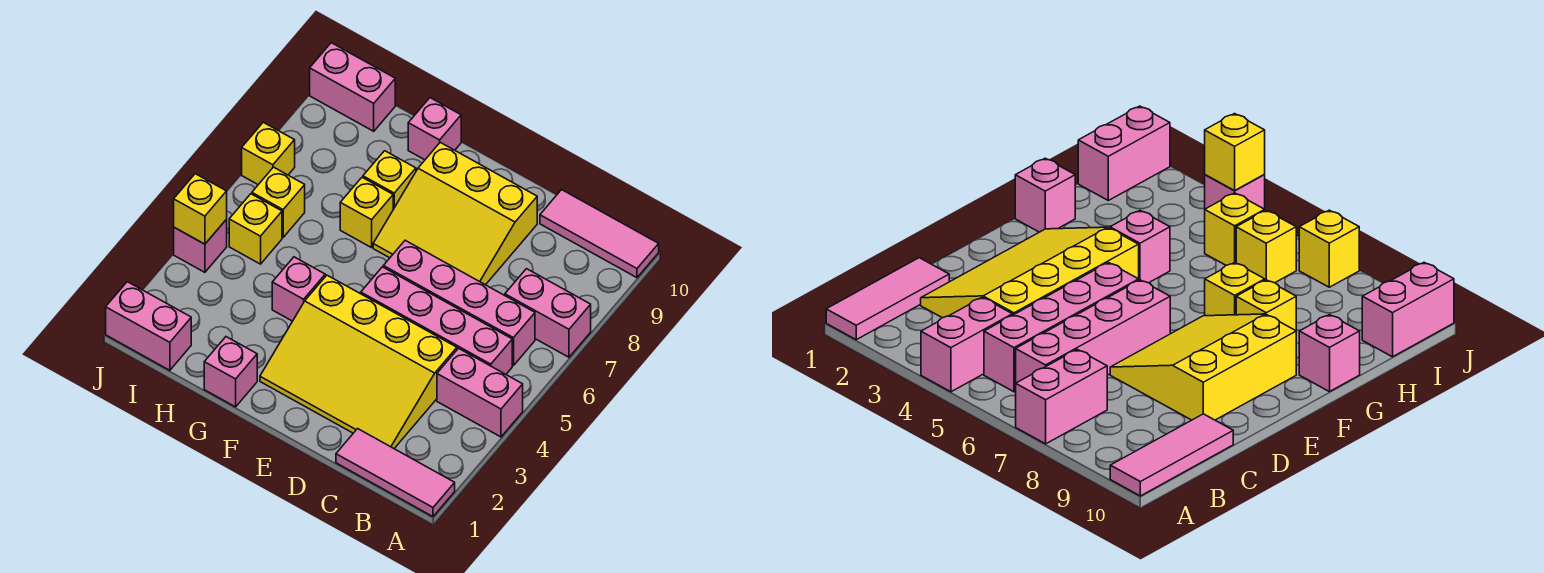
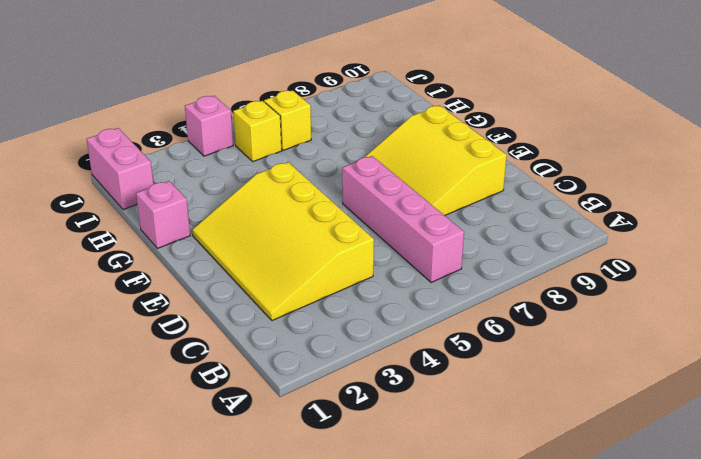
none -> pink 1x3 tile [336,429,455,517]
none -> pink 1x2 brick [437,348,523,437]
none -> pink 1x2 brick [505,269,591,357]

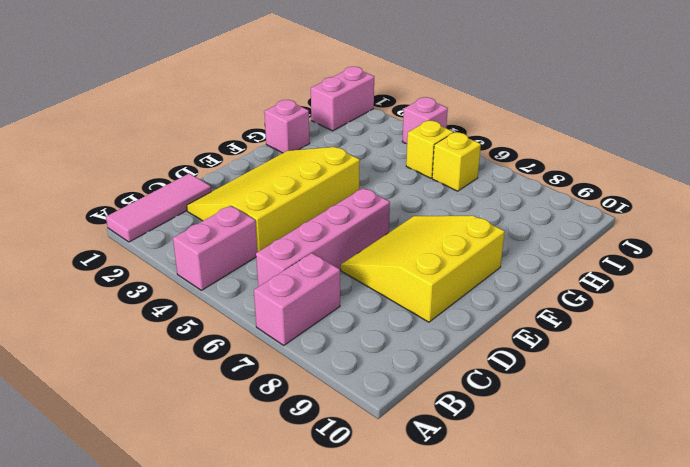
none -> pink 1x3 tile [540,190,659,278]
none -> pink 1x4 brick [361,267,512,374]
none -> pink 1x1 brick [272,257,325,321]

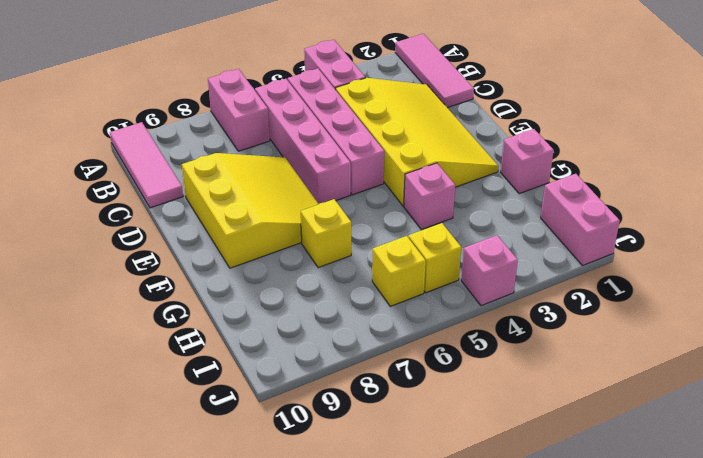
none -> yellow 1x1 brick [363,151,416,209]
none -> pink 1x1 brick [408,98,461,160]
none -> pink 1x2 brick [310,43,395,131]

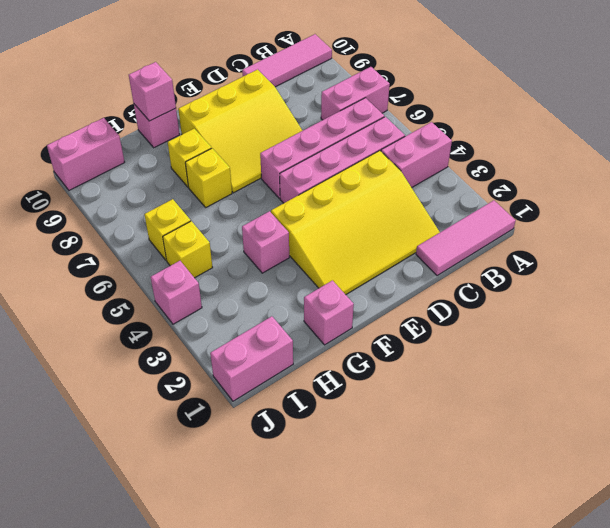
pink 1x1 brick [129,62,176,121] -> none
none -> yellow 1x1 brick [242,122,295,185]
none -> yellow 1x1 brick [174,174,227,244]

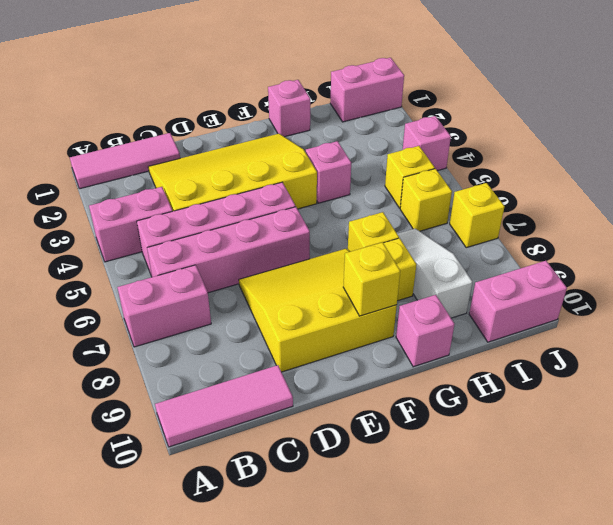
yellow 1x1 brick [343,242,400,316] -> yellow 1x1 brick moved to [174,174,227,244]
white 1x3 slope [397,229,472,318] -> none

